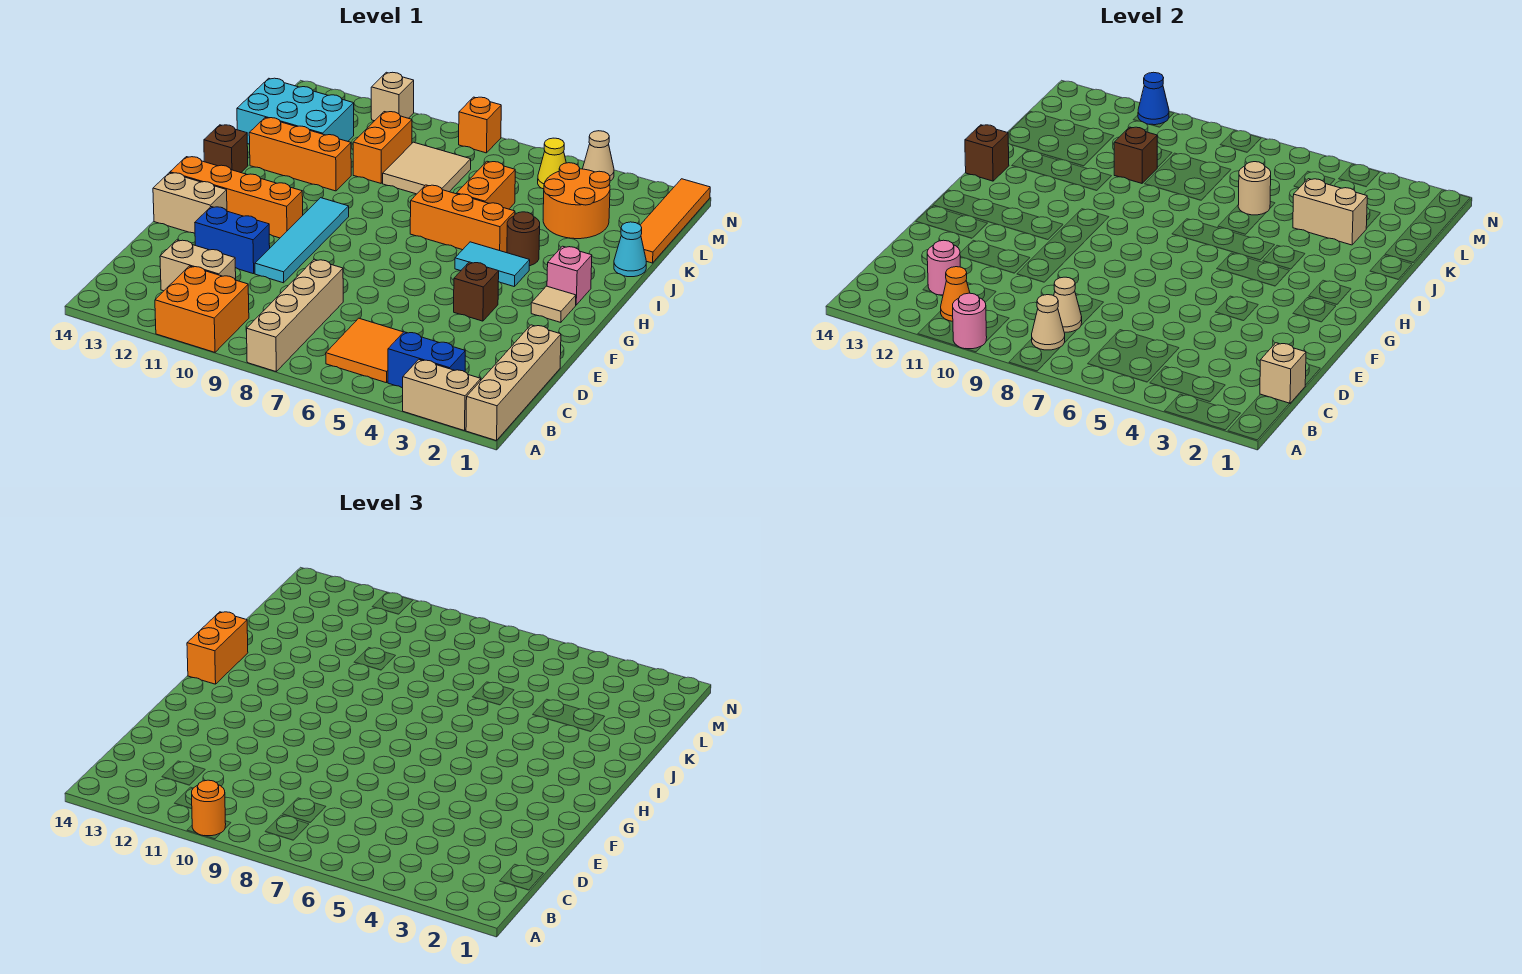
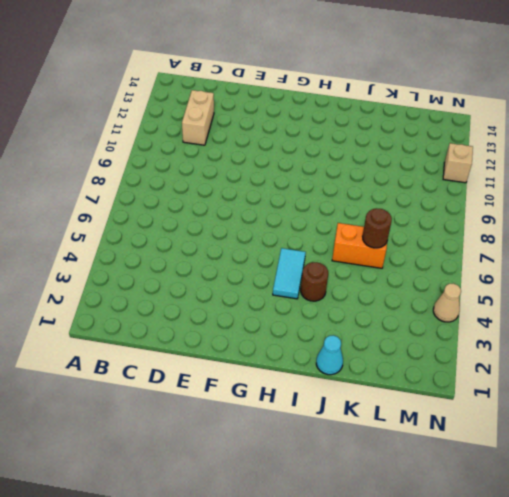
brown 1x1 round brick [363,209,392,248] -> tan 1x1 round brick [1238,162,1271,215]
none -> tan 1x4 brick [466,325,561,441]
none -> tan 1x2 brick [403,360,481,431]
none -> tan 1x4 brick [247,259,343,371]
none -> orange 2x2 brick [155,266,249,352]

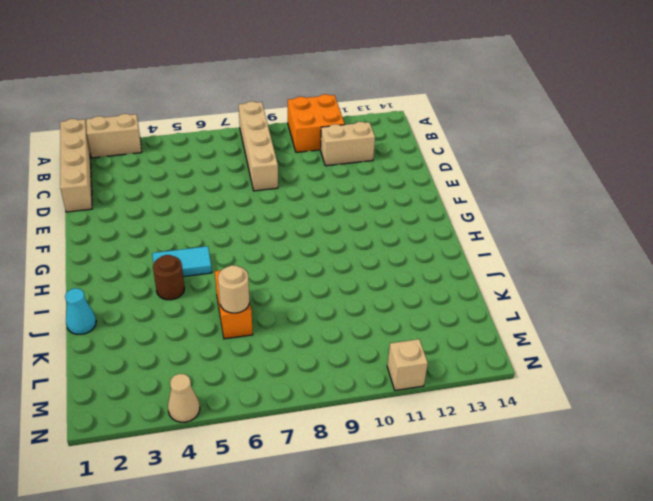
none -> blue 1x2 brick [388,332,465,388]
none -> orange 2x2 tile [326,318,403,383]
none -> cyan 1x4 tile [255,198,349,283]
none -> blue 1x2 brick [195,207,270,274]

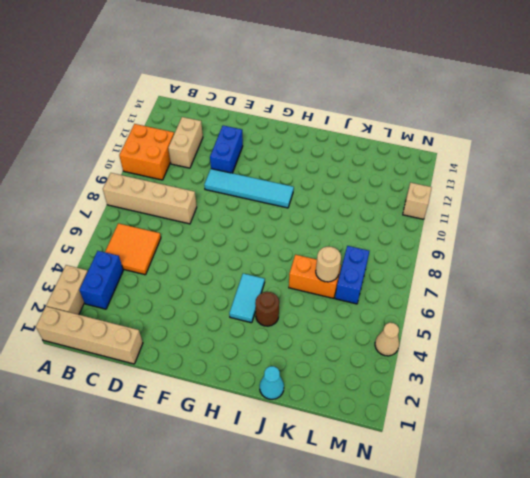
blue 1x2 brick [335,246,369,304] -> none
none -> brown 1x1 brick [454,262,499,321]
none -> tan 1x2 brick [153,173,227,233]
none -> tan 1x1 tile [531,286,576,322]
none -> orange 1x4 brick [170,157,303,238]

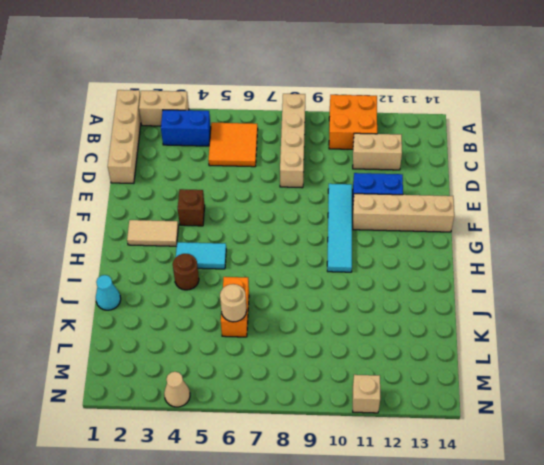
tan 1x4 brick [353,194,454,232] -> tan 1x2 brick [153,173,227,233]
tan 1x2 tile [127,220,178,246] -> tan 1x1 tile [531,286,576,322]
none -> orange 1x4 brick [170,157,303,238]
none -> pink 1x1 brick [547,246,592,305]
none -> orange 1x3 brick [410,185,515,253]
none -> brown 1x1 brick [204,125,248,173]

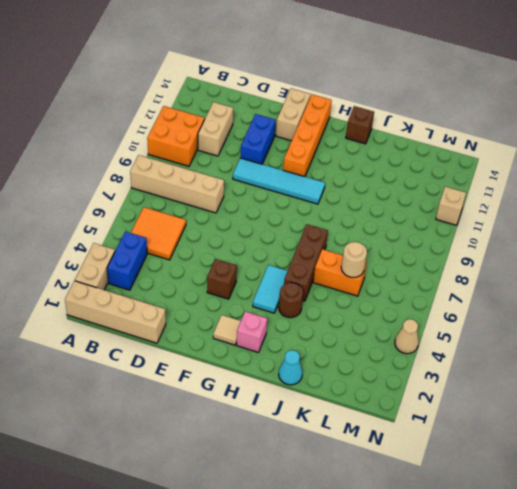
brown 1x3 brick [284,224,328,301] -> orange 1x3 brick [410,185,515,253]
none -> orange 1x3 brick [249,118,351,191]
none -> orange 1x4 tile [640,179,710,263]
none -> orange 2x2 round brick [543,163,610,239]
none -> tan 2x2 tile [383,142,471,194]

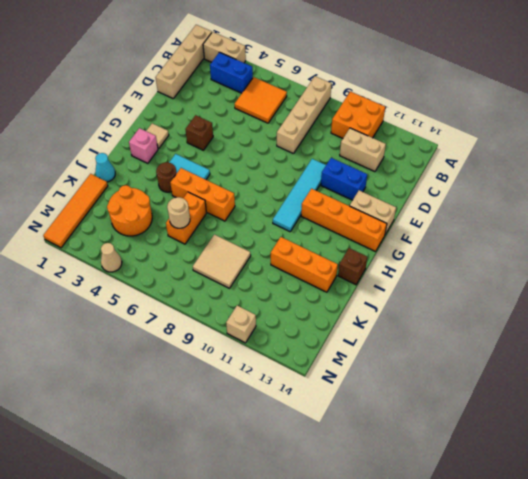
none -> orange 1x2 brick [353,112,412,183]
none -> cyan 2x3 brick [237,78,354,145]
none -> yellow 1x1 cone [538,138,566,189]
none -> orange 1x1 brick [459,97,501,153]

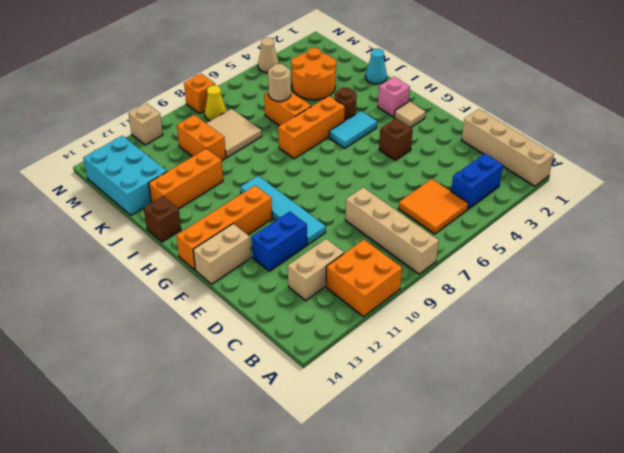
cyan 2x3 brick [83,136,167,215] -> cyan 2x3 brick turned to [237,78,354,145]
yellow 1x1 cone [205,85,226,121] -> yellow 1x1 cone moved to [538,138,566,189]
none -> tan 1x2 brick [403,360,481,431]
none -> orange 1x4 tile [640,179,710,263]
none -> pink 1x1 round brick [953,293,987,349]
none -> tan 1x1 cone [1032,295,1065,350]

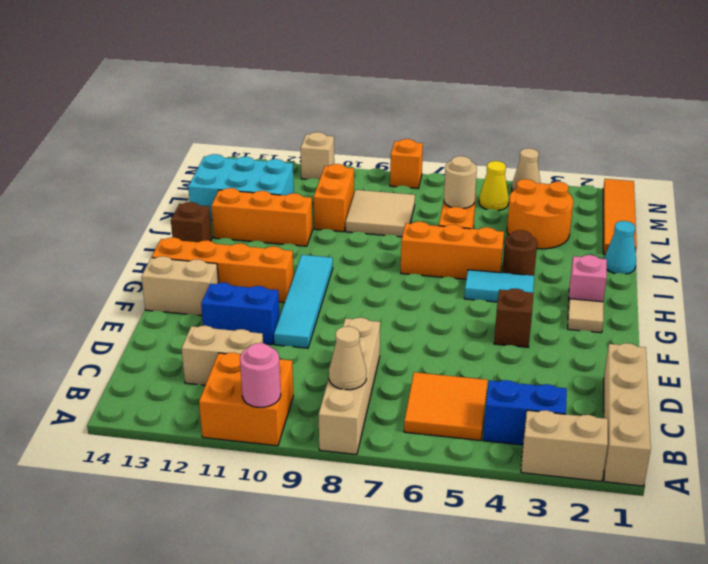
none -> orange 1x1 cone [941,267,970,321]
none -> tan 1x1 brick [1260,343,1306,404]
none -> tan 1x1 cone [1054,277,1082,332]
none -> pink 1x1 round brick [927,240,960,295]

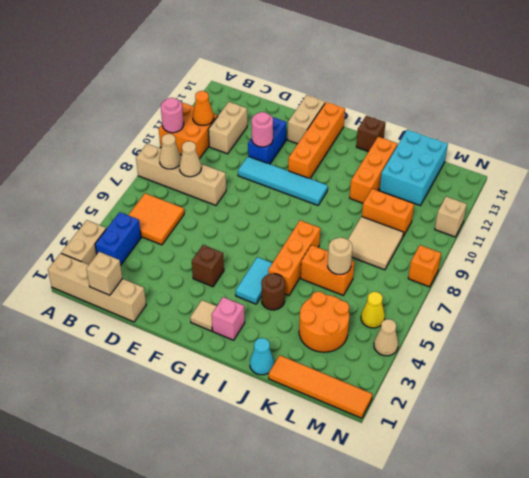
pink 1x1 round brick [252,112,273,147] -> pink 1x1 round brick moved to [927,240,960,295]
none -> brown 1x1 brick [965,125,1009,181]
none -> tan 1x2 brick [1293,179,1367,245]
none -> brown 1x1 brick [1114,127,1157,183]
none -> blue 1x1 cone [1138,72,1169,125]

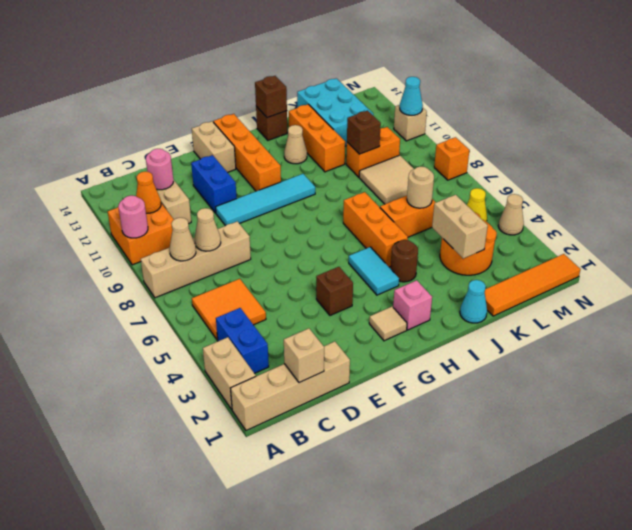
tan 1x1 cone [284,125,307,164] -> none
cyan 1x1 cone [400,77,423,115] -> blue 1x1 cone [1138,72,1169,125]
none -> orange 1x1 round brick [192,780,226,836]
none -> orange 1x2 brick [187,612,248,684]

